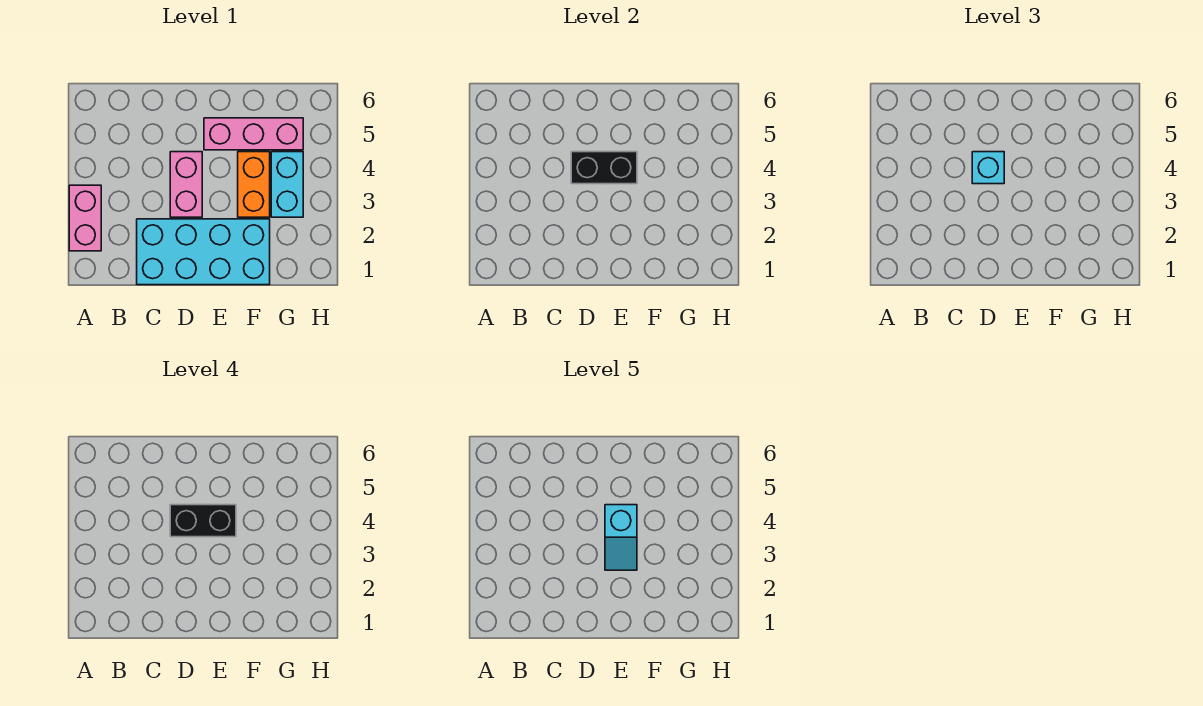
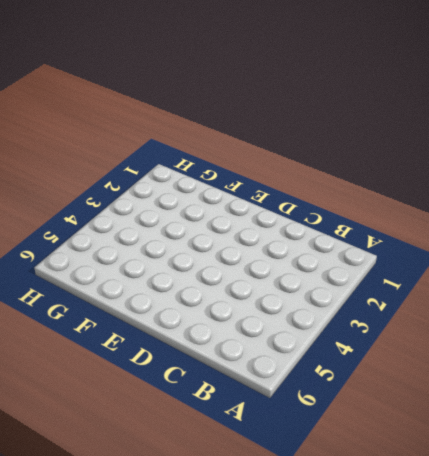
none -> pink 1x2 brick [69,185,101,251]
none -> cyan 2x4 brick [137,219,270,285]

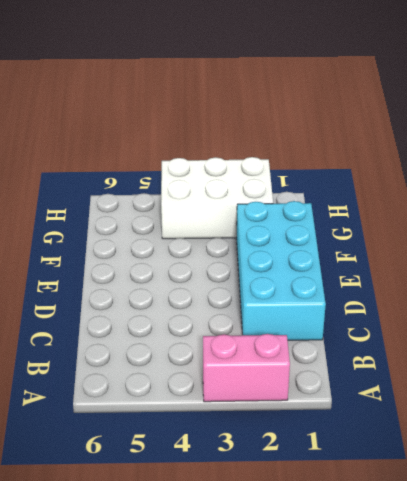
white 2x3 brick [161,157,273,239] -> cyan 1x2 brick [271,152,303,217]
none -> pink 1x2 brick [170,152,202,217]
none -> pink 1x3 brick [204,118,303,150]

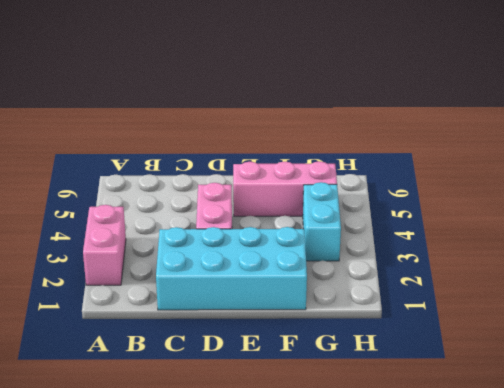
none -> orange 1x2 brick [238,152,270,217]
none -> black 1x2 brick [571,152,637,184]

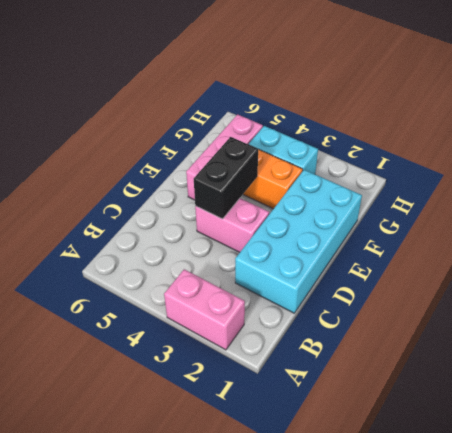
none -> cyan 1x1 brick [972,152,1004,184]
none -> black 1x2 brick [170,505,236,537]

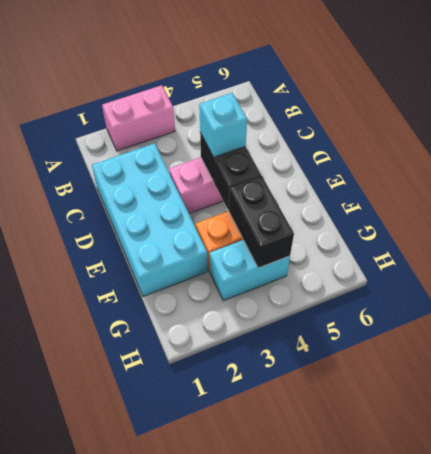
black 1x2 brick [229,176,294,268] -> black 1x2 brick moved to [170,505,236,537]
none -> pink 1x3 brick [204,118,303,150]
none -> cyan 1x2 slope [605,505,637,570]

